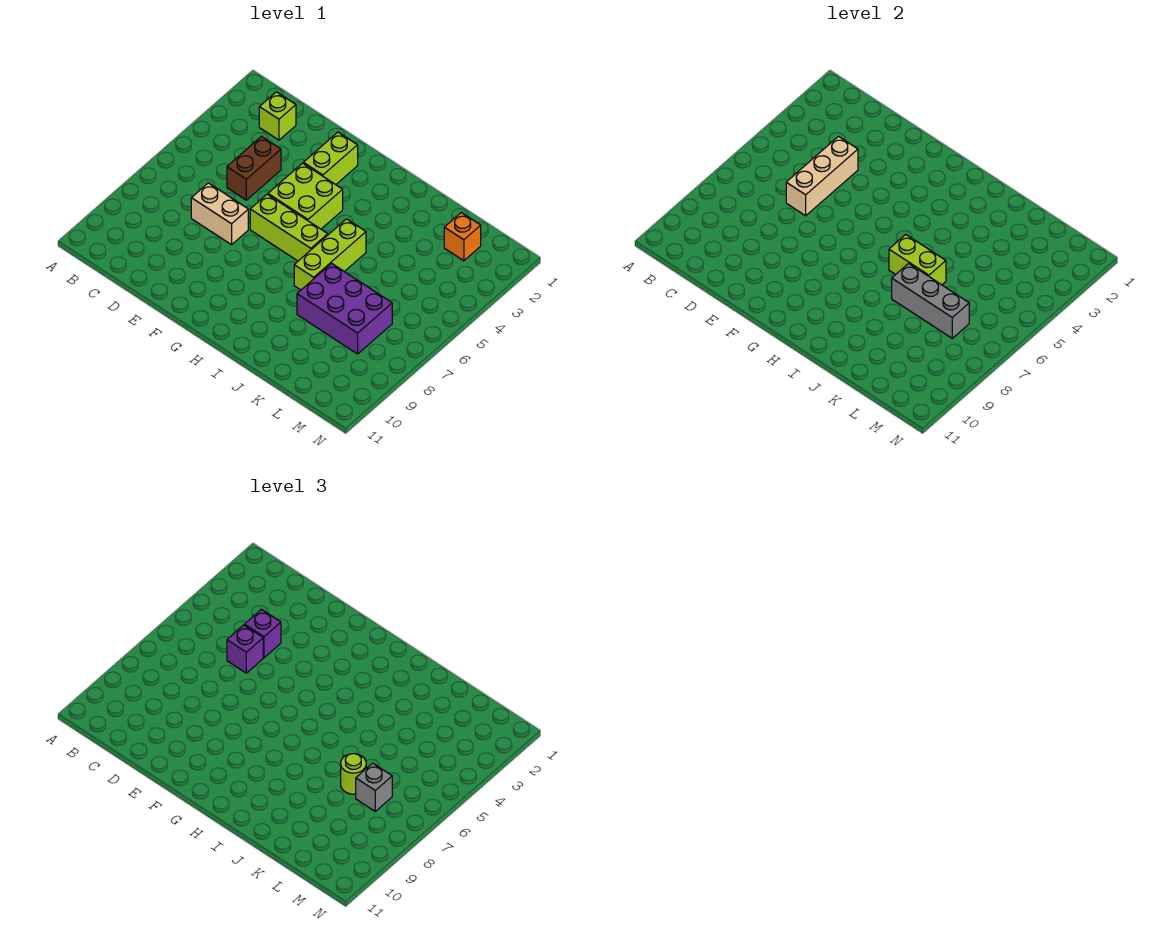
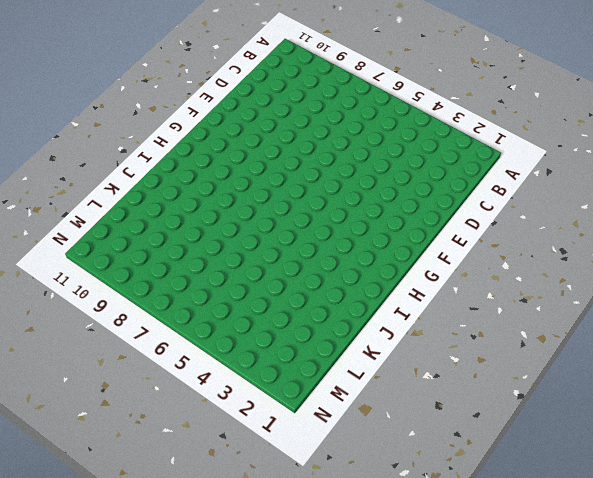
none -> lime 1x1 brick [259,92,296,140]
none -> brown 1x2 brick [227,137,281,200]
none -> tan 1x2 brick [191,183,248,245]

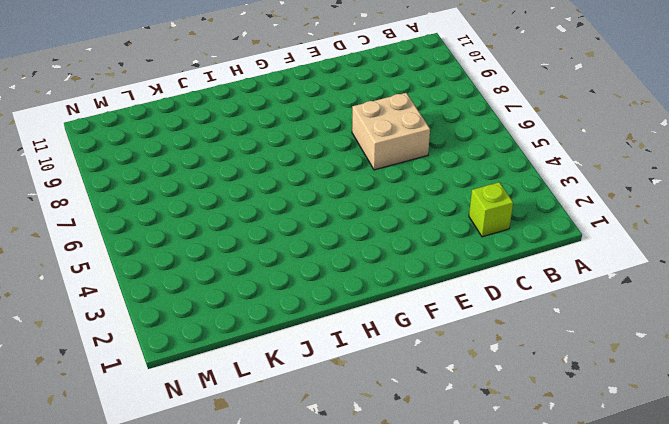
tan 2x2 brick [352,93,430,170] -> tan 1x2 brick [191,183,248,245]
none -> brown 1x2 brick [227,137,281,200]
none -> lime 1x2 brick [303,132,358,185]
none -> lime 2x2 brick [268,163,343,229]

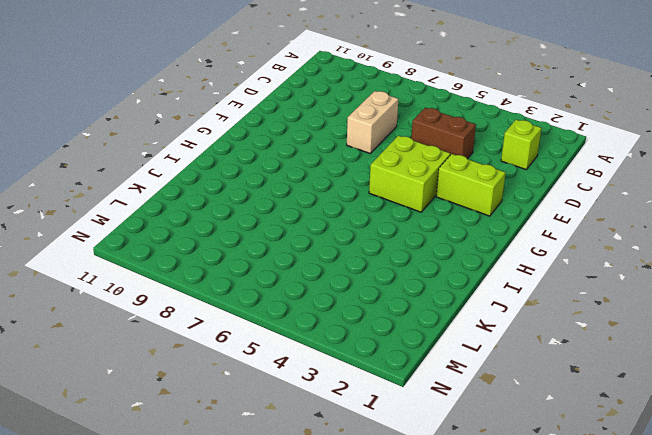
none -> lime 1x3 brick [250,194,328,261]
none -> lime 1x3 brick [294,219,366,290]
none -> purple 2x3 brick [297,263,392,354]

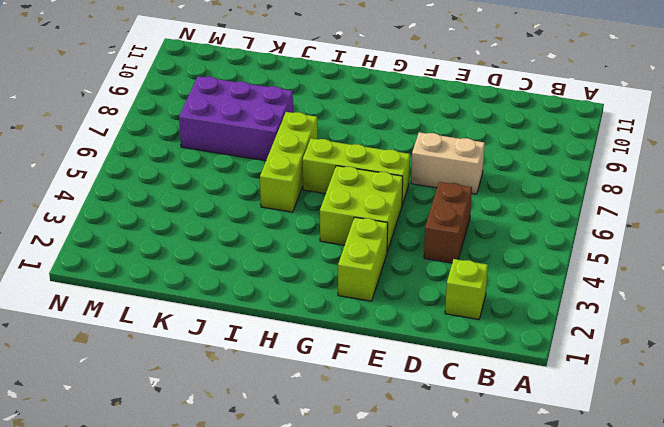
none -> orange 1x1 brick [444,213,481,261]
none -> tan 1x3 brick [786,137,858,216]
none -> lime 1x2 brick [889,235,946,285]

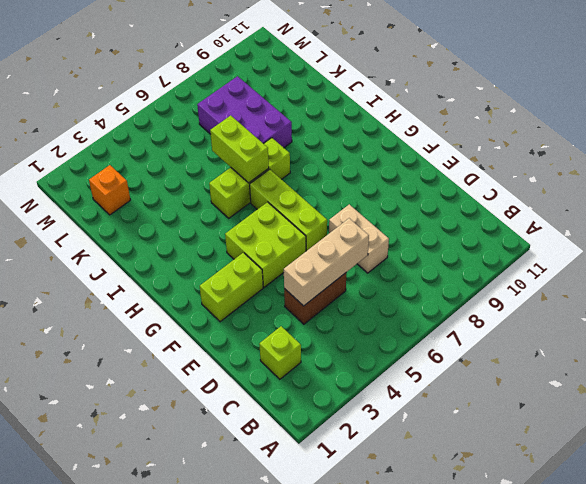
none -> grey 1x3 brick [892,263,969,338]
none -> purple 1x1 brick [245,610,281,658]
none -> purple 1x1 brick [227,625,263,673]

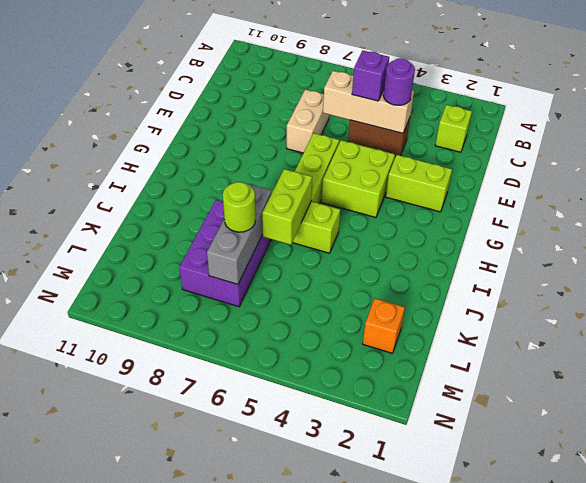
purple 1x1 round brick [383,58,415,105] -> purple 1x1 brick [245,610,281,658]
none -> grey 1x1 brick [356,763,392,811]

